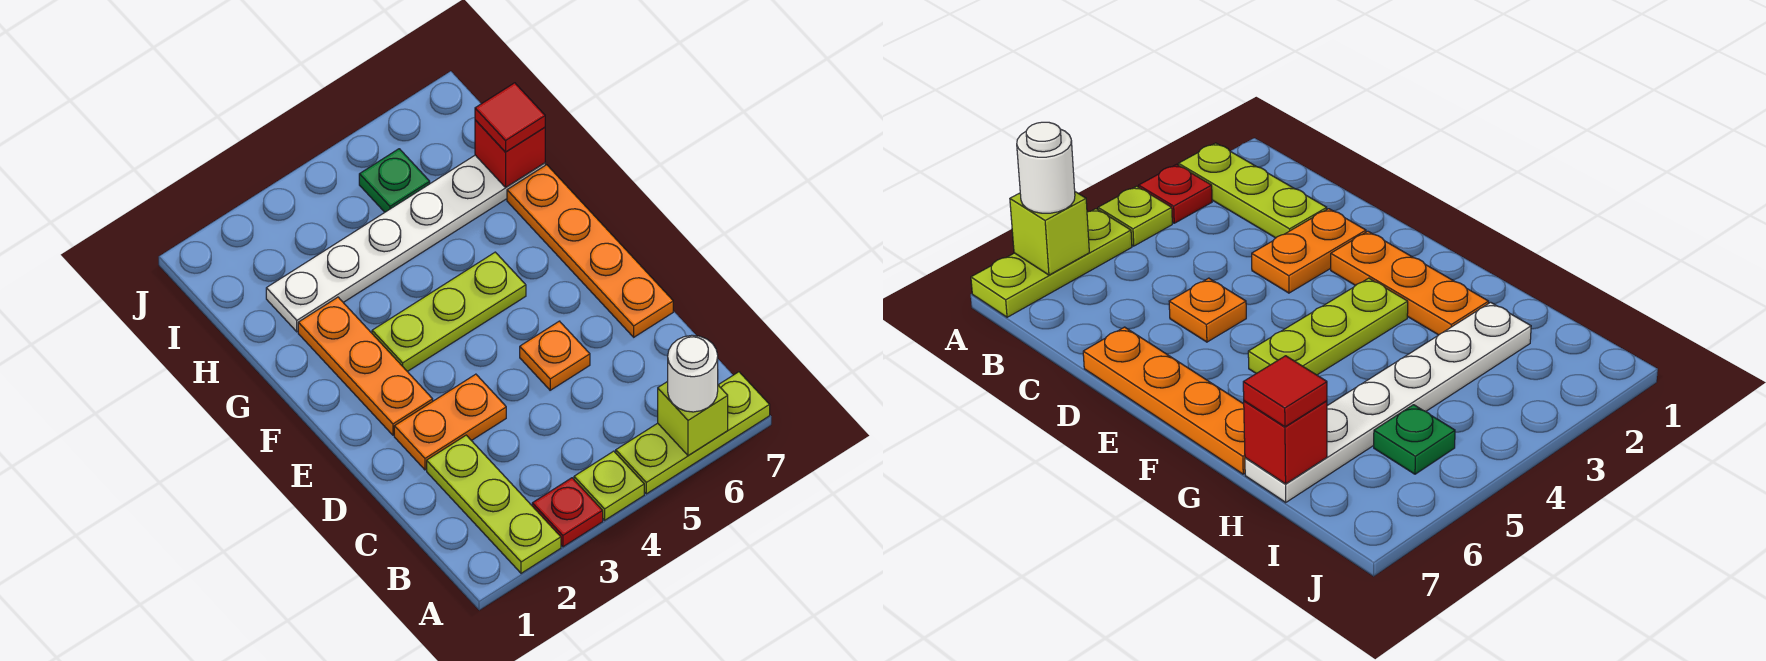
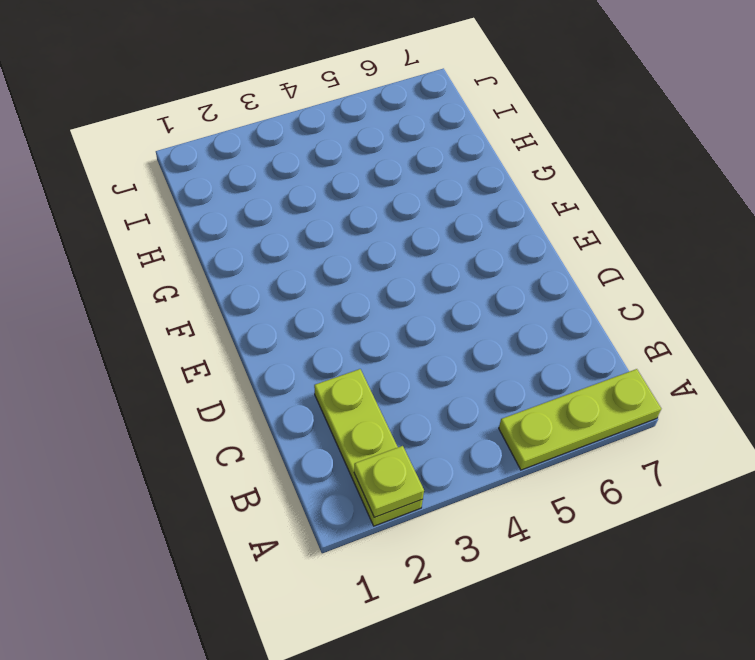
lime 1x1 plate [354,446,424,517] -> lime 1x1 plate moved to [574,451,644,520]
none -> red 1x1 plate [532,478,603,547]
none -> orange 1x2 plate [394,374,506,470]
none -> orange 1x1 plate [520,321,590,390]

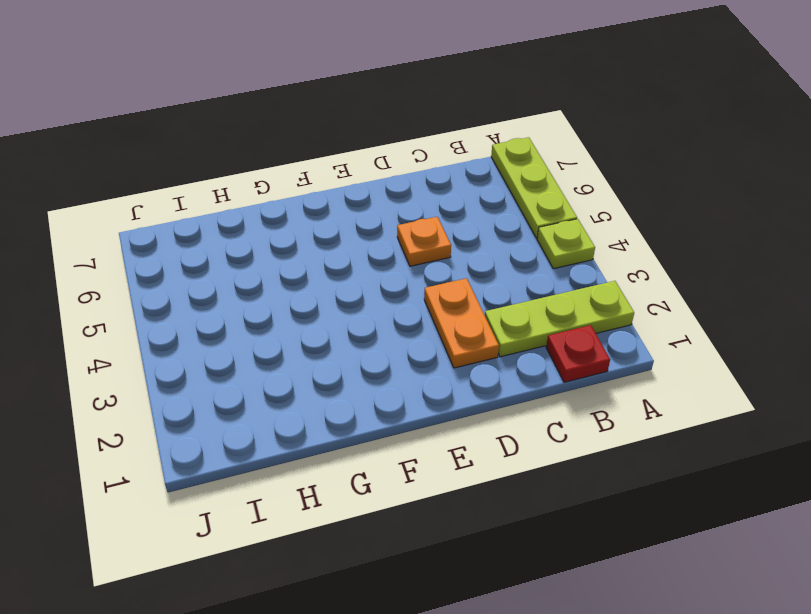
red 1x1 plate [546,325,610,382] -> red 1x1 plate moved to [532,478,603,547]
none -> orange 1x4 plate [507,165,673,337]
none -> orange 1x3 plate [298,297,433,435]
none -> lime 1x3 plate [372,252,526,371]

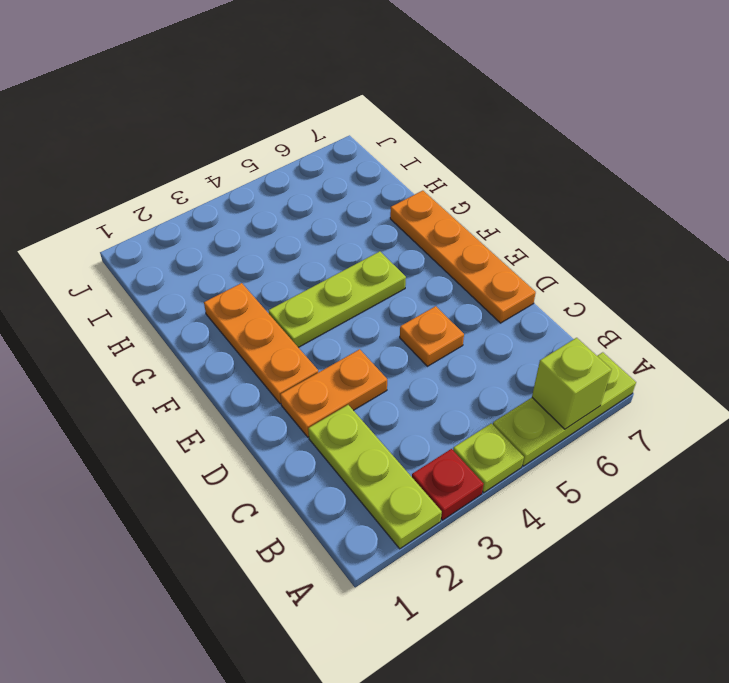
none -> white 1x6 plate [266,155,545,332]
none -> green 1x1 plate [359,149,430,212]
none -> red 1x1 brick [475,120,545,187]

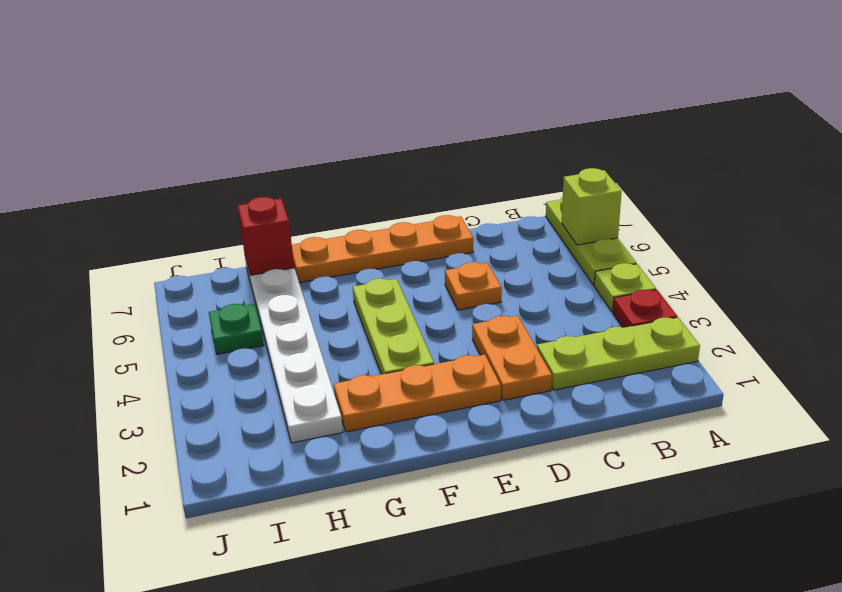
none -> white 1x1 round brick [668,335,718,412]
none -> red 1x1 tile [475,83,545,152]

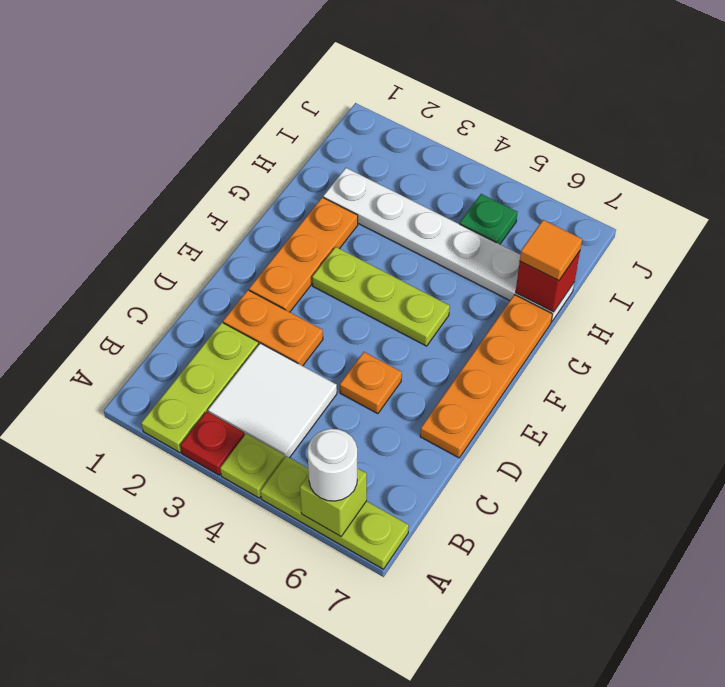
white 2x2 tile [208,343,337,458] -> none
orange 1x1 tile [520,220,582,281] -> red 1x1 tile [475,83,545,152]

